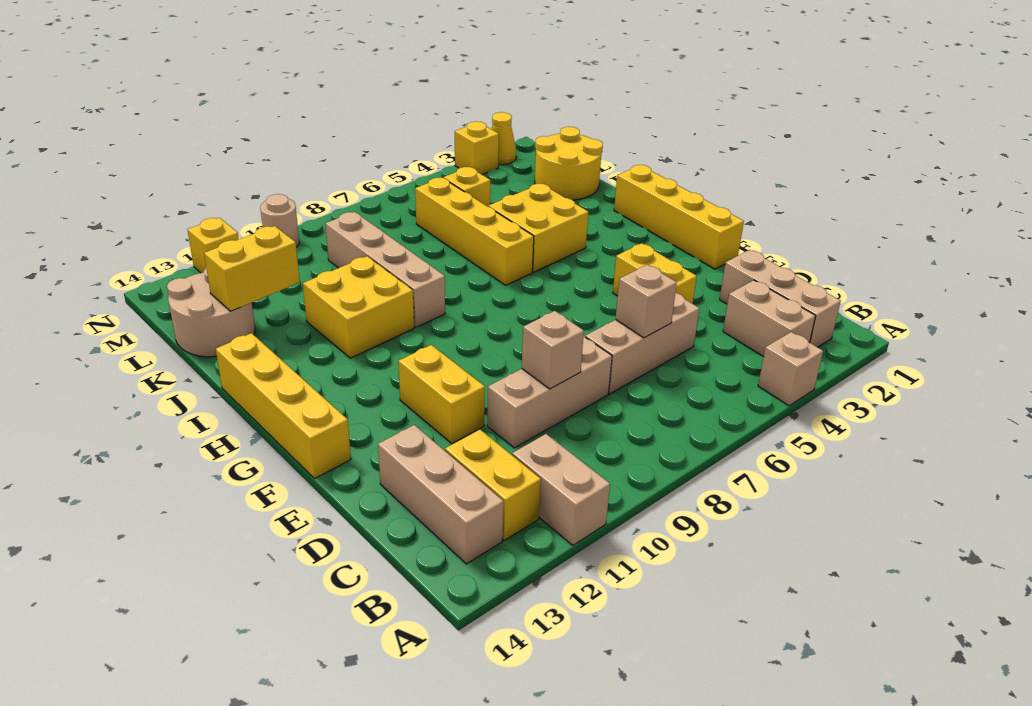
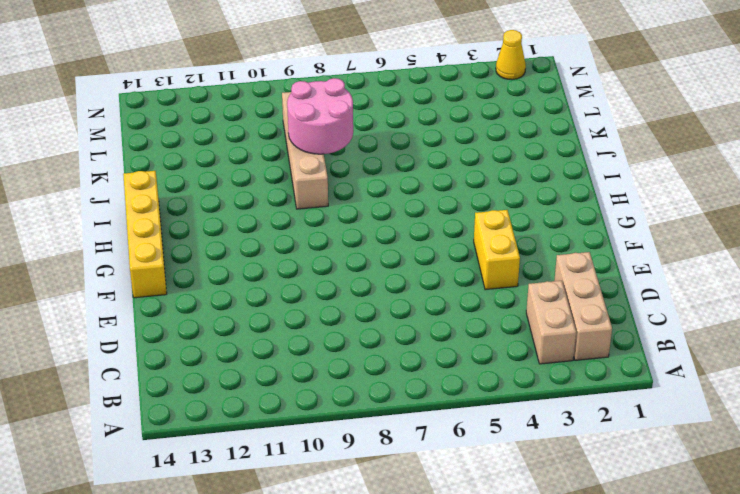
pink 2x2 round brick [287,78,353,154] -> none
none -> tan 1x1 brick [758,332,823,406]
none -> tan 1x2 brick [512,434,610,545]
none -> yellow 1x2 brick [445,430,541,541]

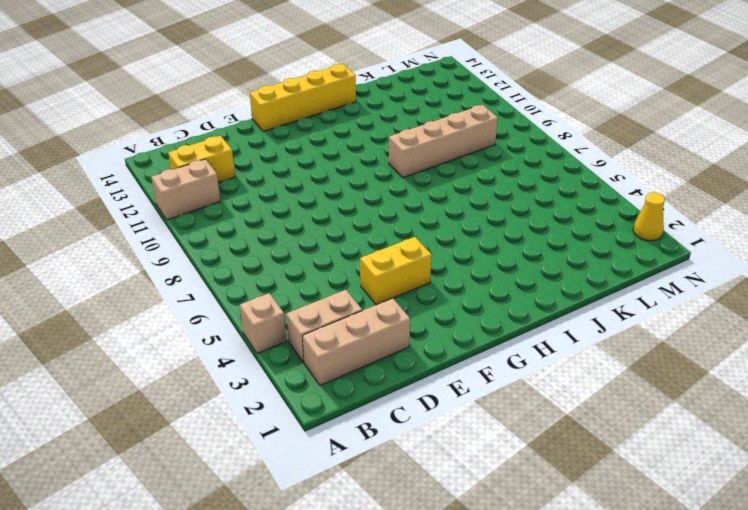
none -> tan 1x3 brick [378,425,503,564]
none -> tan 1x3 brick [585,293,699,394]
none -> tan 1x3 brick [487,336,612,448]

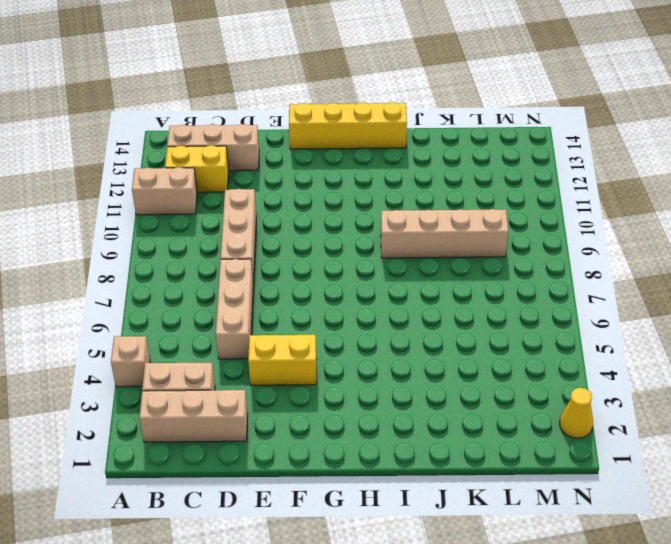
none -> yellow 1x2 brick [398,345,485,443]
none -> yellow 1x4 brick [614,165,744,269]
none -> yellow 2x2 brick [488,184,588,272]

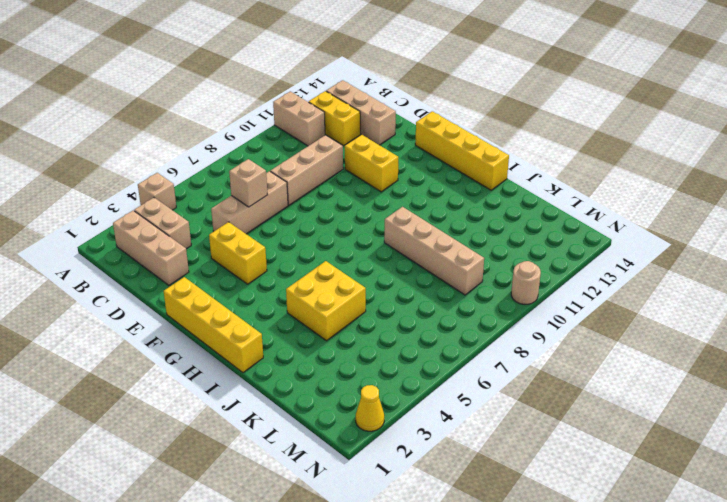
none -> yellow 1x4 brick [415,178,534,285]
none -> yellow 2x2 brick [303,256,414,358]
none -> yellow 2x2 round brick [535,127,603,200]

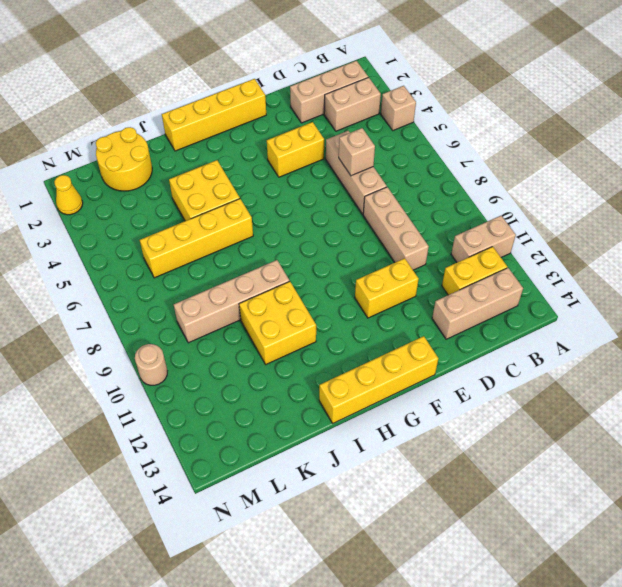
none -> tan 2x2 round brick [167,268,255,357]
none -> yellow 1x1 brick [443,167,490,207]
none -> yellow 1x1 brick [455,121,499,174]

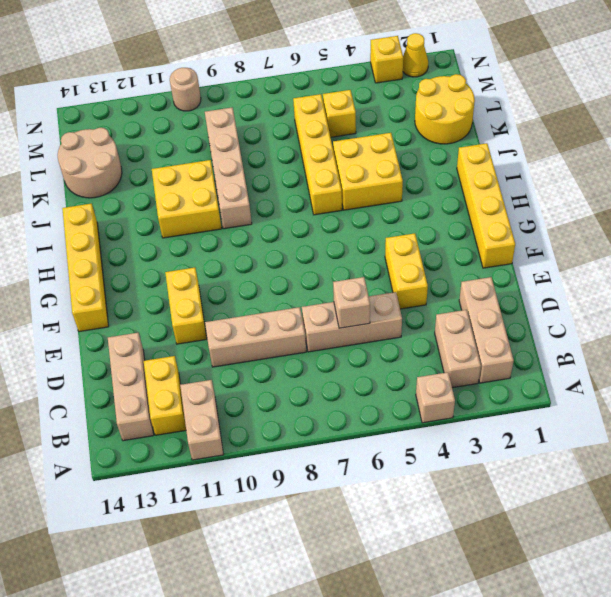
none -> yellow 1x1 brick [188,218,239,273]
none -> tan 1x1 brick [522,311,584,389]
none -> yellow 1x2 brick [204,226,300,311]

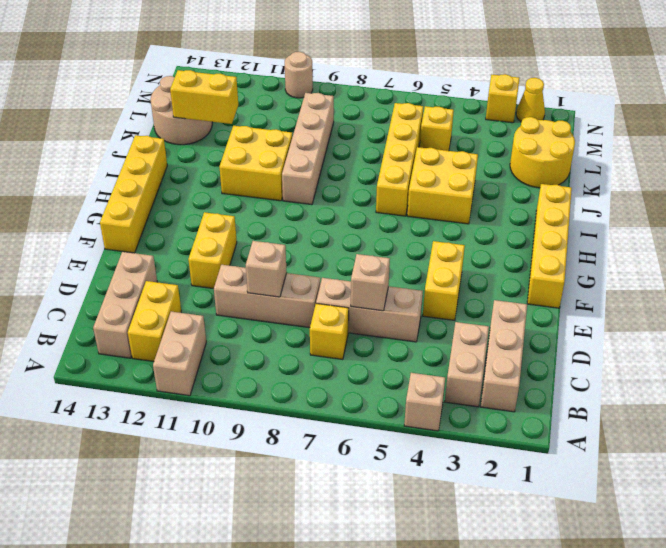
yellow 1x1 brick [310,303,349,360] -> yellow 1x1 brick moved to [188,218,239,273]

